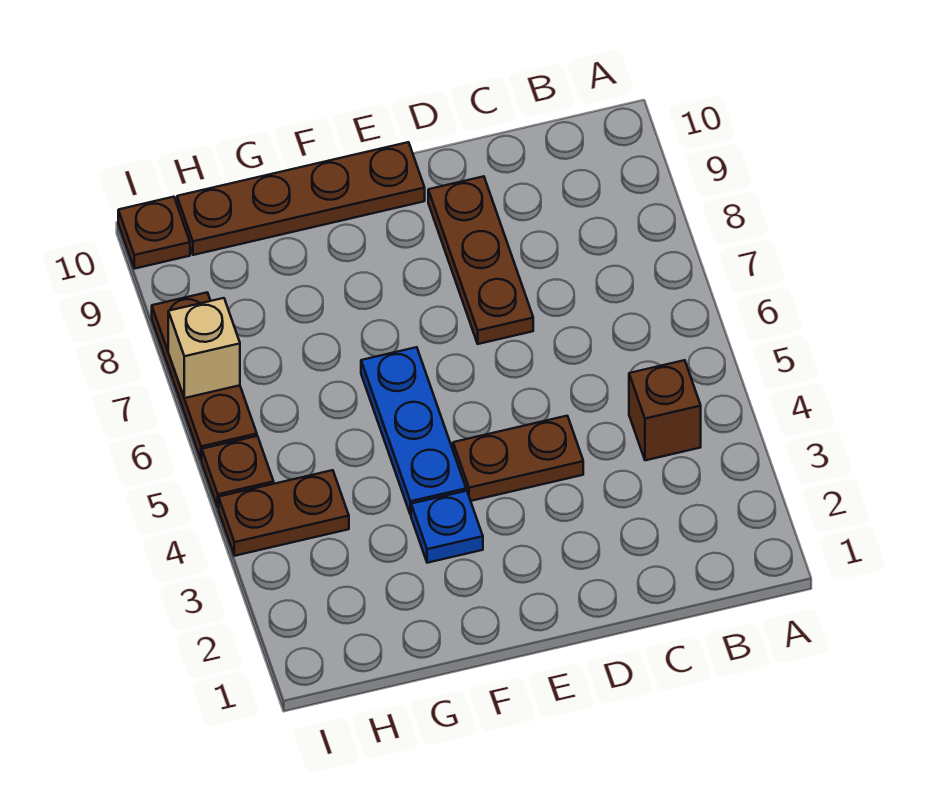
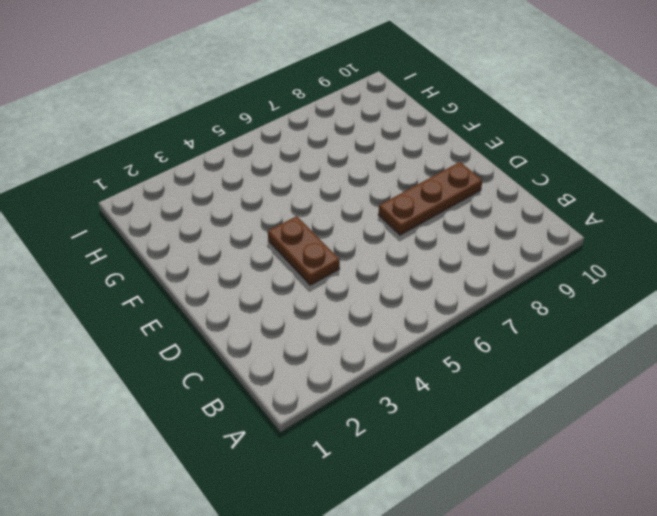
none -> brown 1x1 brick [629,360,701,460]
none -> brown 1x4 plate [177,142,425,255]

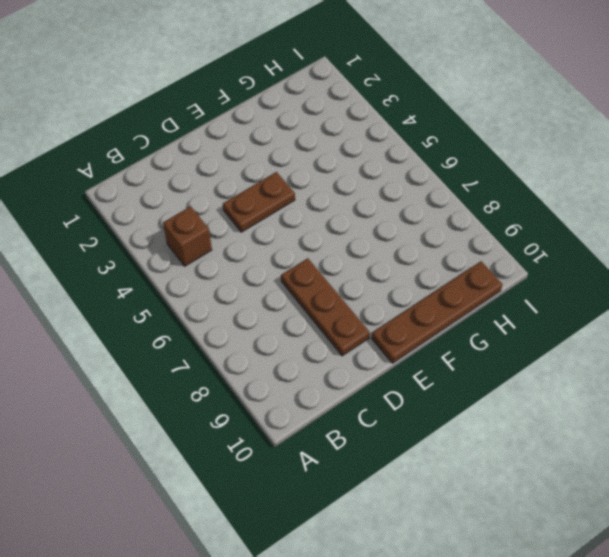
none -> blue 1x1 plate [411,491,483,563]
none -> blue 1x3 plate [361,347,466,515]

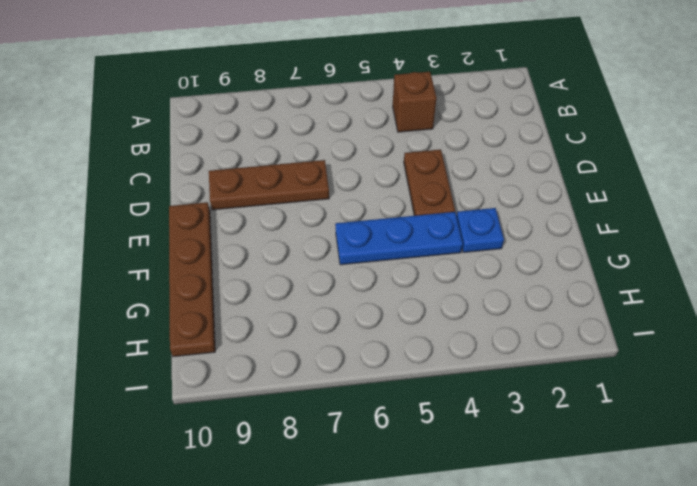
none -> brown 1x2 plate [219,470,349,556]
none -> brown 1x1 plate [202,436,274,508]

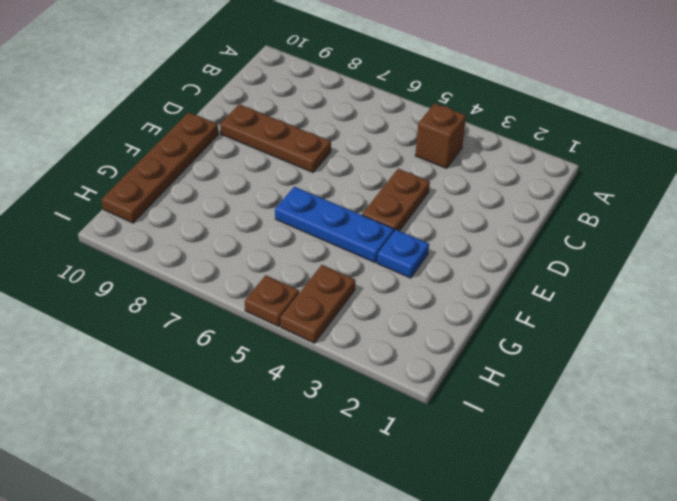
none -> brown 1x3 plate [152,293,257,460]
none -> brown 1x1 plate [118,197,190,269]

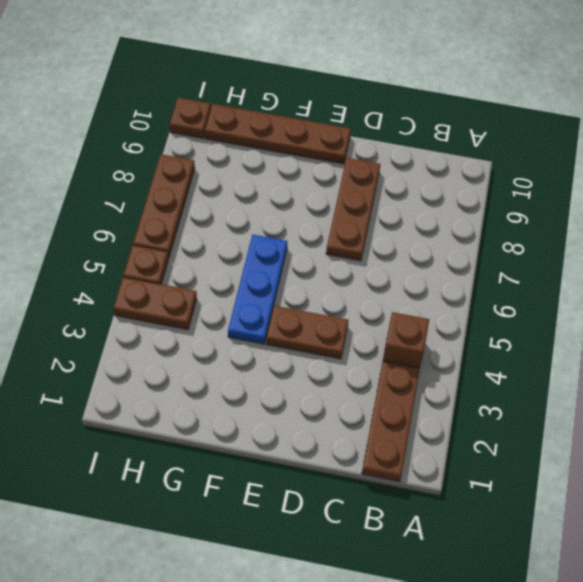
brown 1x3 plate [362,362,420,482] -> none
none -> blue 1x1 plate [411,491,483,563]
none -> tan 1x1 brick [168,298,240,398]

